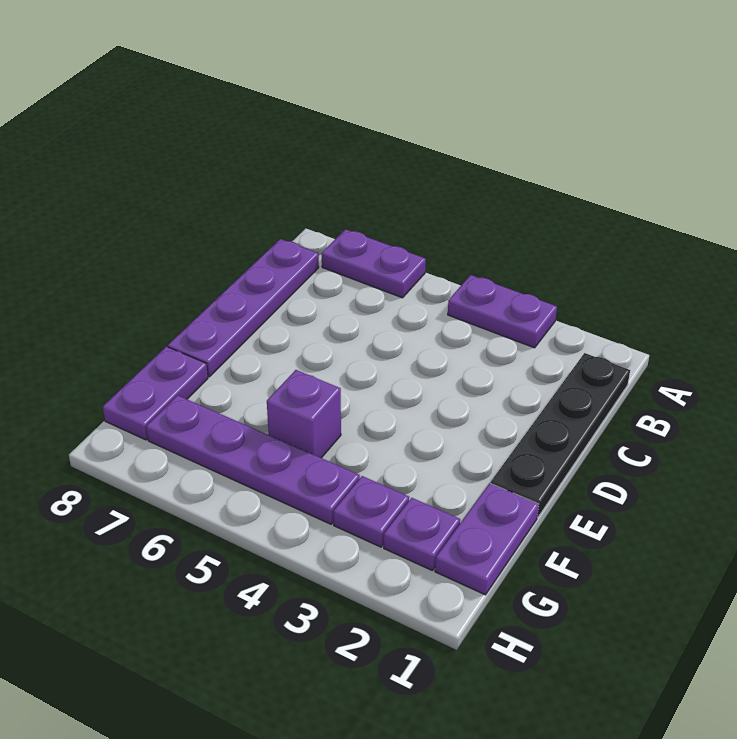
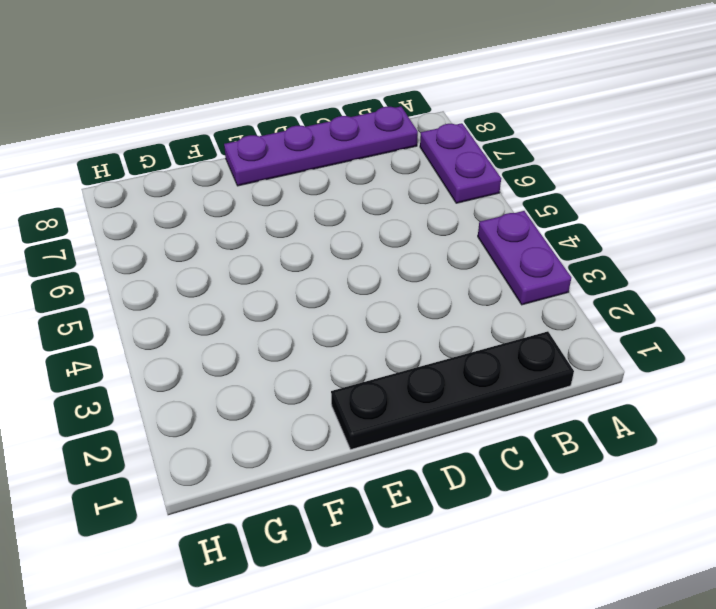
none -> purple 1x2 plate [435,483,539,595]
none -> purple 1x1 brick [267,370,341,458]

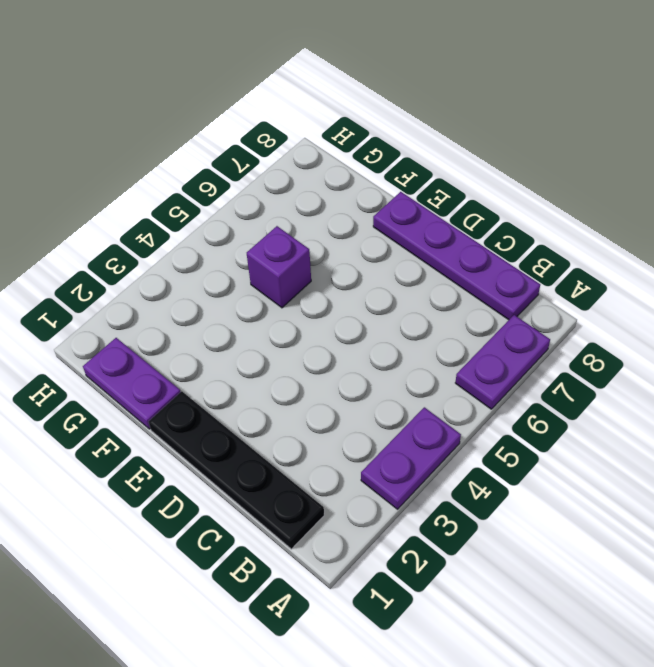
none -> purple 1x2 plate [103,346,208,440]
none -> purple 1x1 plate [384,498,460,571]

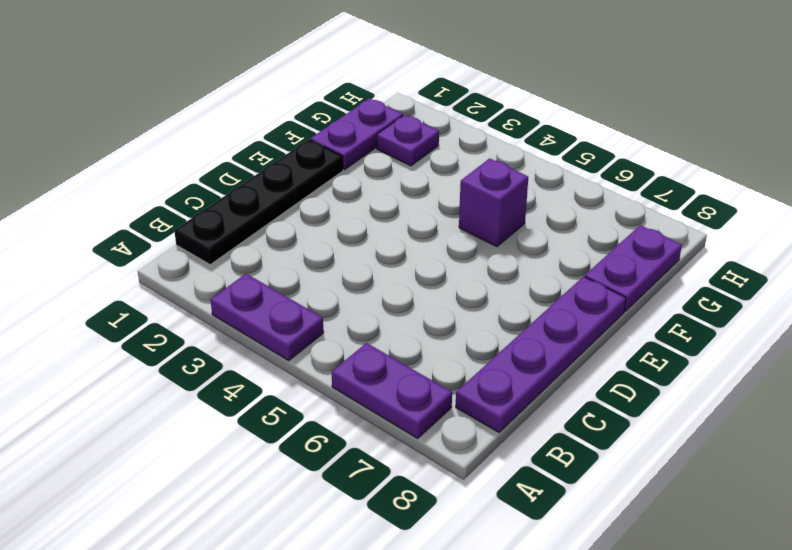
none -> purple 1x1 plate [333,476,409,547]
none -> purple 1x4 plate [146,395,360,524]

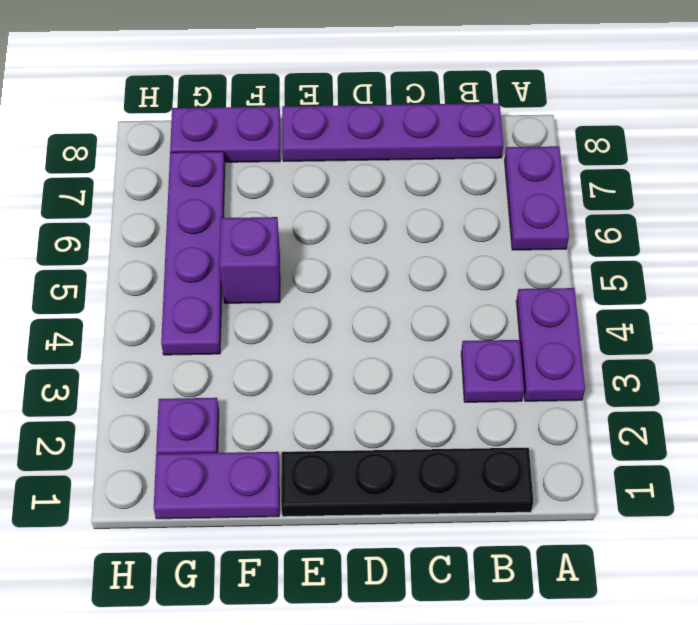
purple 1x1 plate [461,340,524,402] -> purple 1x1 plate moved to [333,476,409,547]

